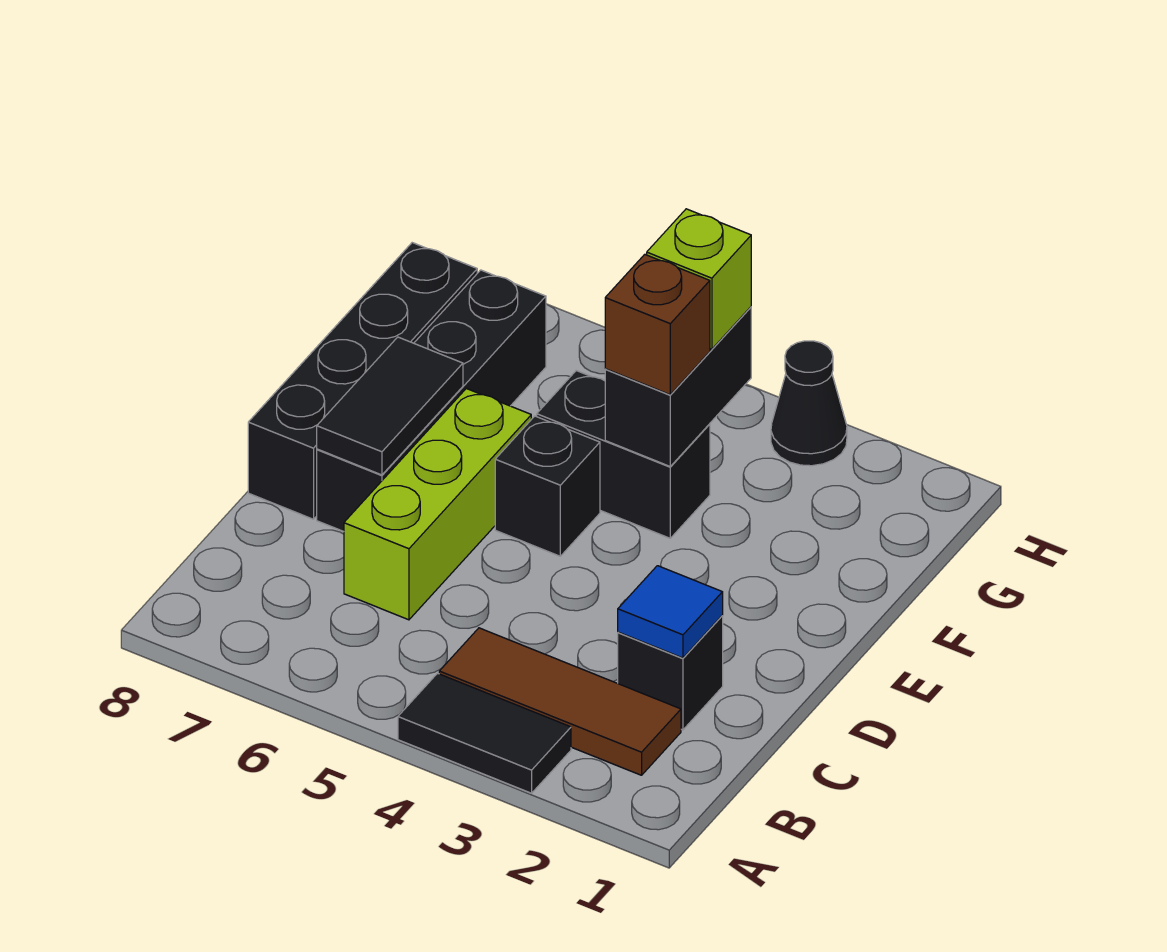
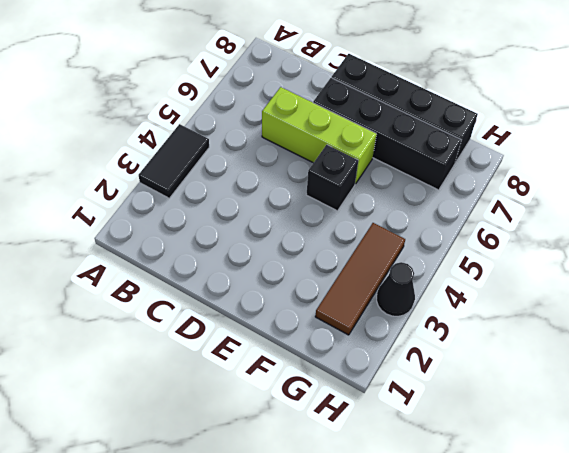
brown 1x3 tile [315,223,405,335] -> brown 1x3 tile moved to [439,628,681,775]
none -> black 1x1 brick [618,616,723,730]
none -> black 1x2 brick [537,371,710,538]
none -> blue 1x1 tile [618,566,723,658]

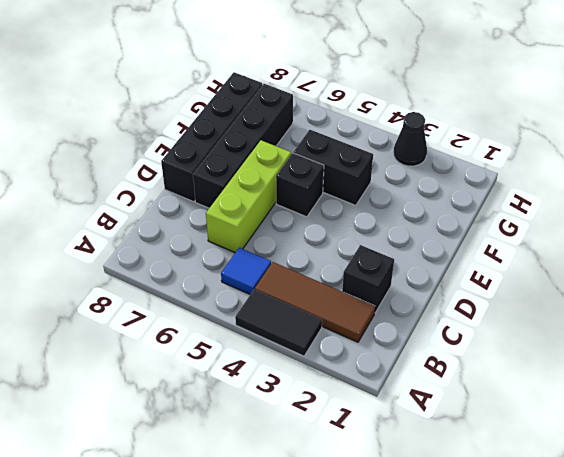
blue 1x1 tile [221,248,271,294] -> blue 1x1 tile moved to [618,566,723,658]
none -> black 1x2 tile [317,337,463,475]
none -> black 1x2 brick [605,307,751,466]
none -> brown 1x1 brick [605,254,710,395]

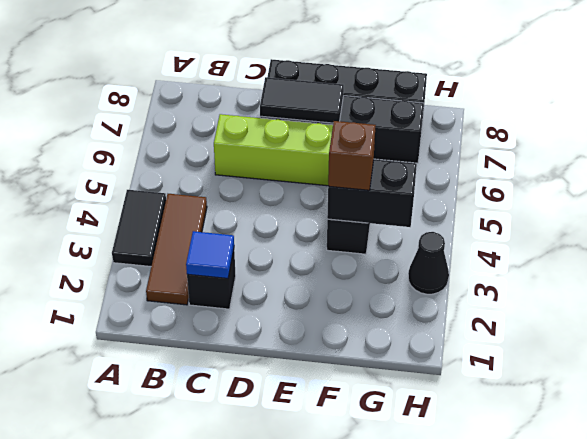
none -> black 1x1 brick [495,416,600,556]
none -> lime 1x1 brick [647,209,751,349]

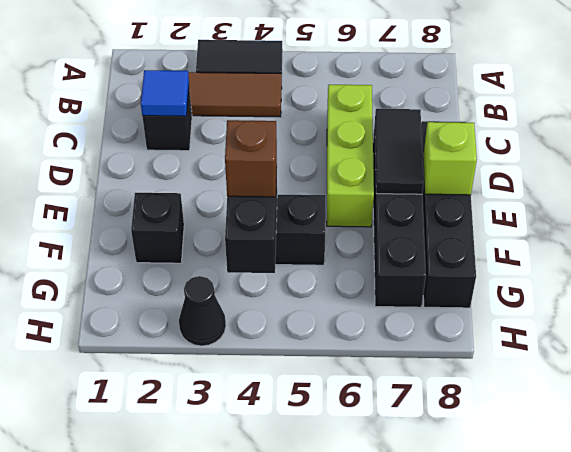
lime 1x1 brick [423,122,477,195] -> lime 1x1 brick moved to [647,209,751,349]
black 1x1 brick [131,193,184,263] -> black 1x1 brick moved to [495,416,600,556]

